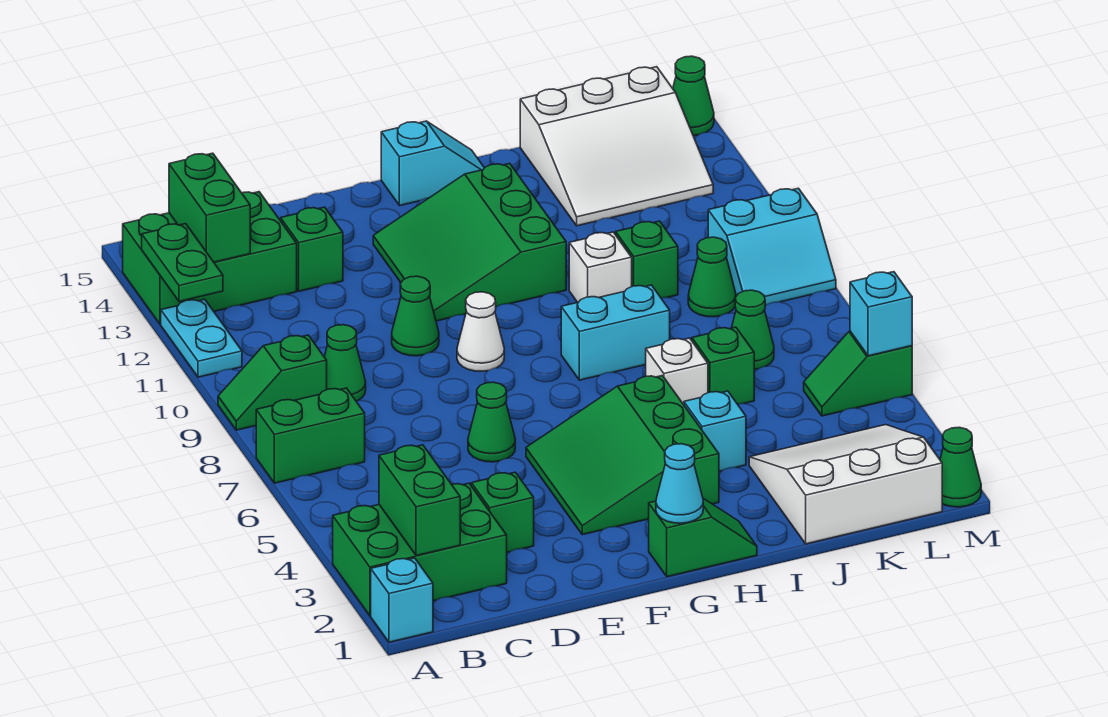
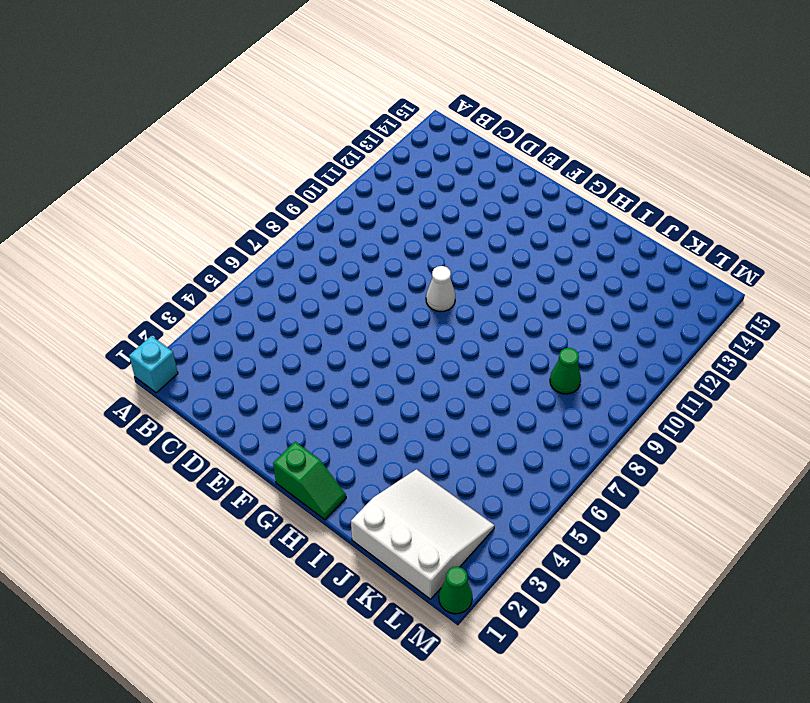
none -> green 2x3 brick [333,483,507,616]
none -> green 1x2 brick [256,388,365,483]
none -> green 1x2 slope [218,335,327,430]
none -> cyan 1x2 plate [161,299,242,377]

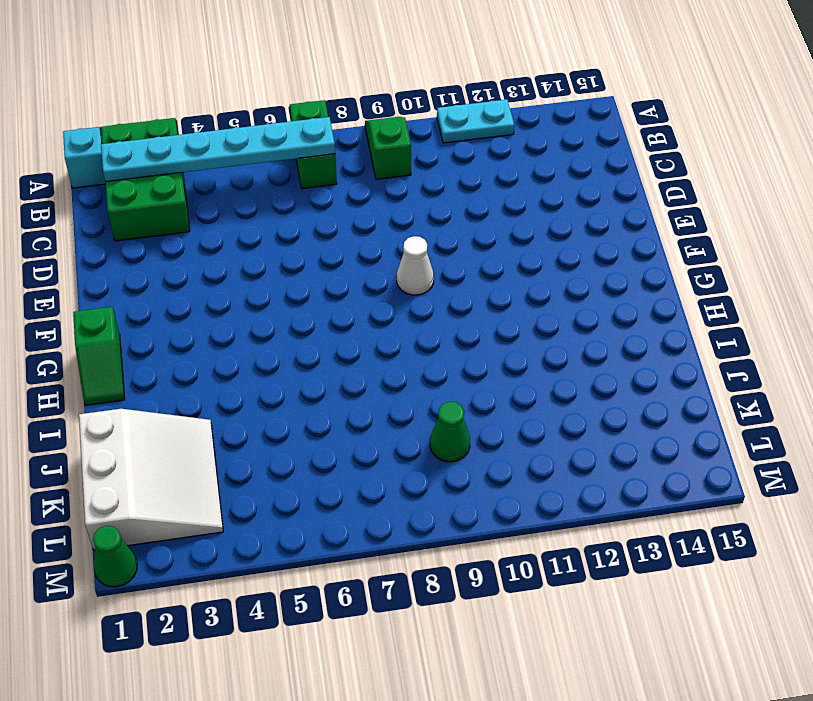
cyan 1x6 plate [101,117,335,182] -> green 1x2 brick [379,445,460,556]
none -> green 2x3 brick [123,192,297,324]
none -> green 1x1 cone [324,325,366,401]
none -> green 1x1 brick [471,472,534,552]
none -> green 1x1 brick [281,207,343,291]

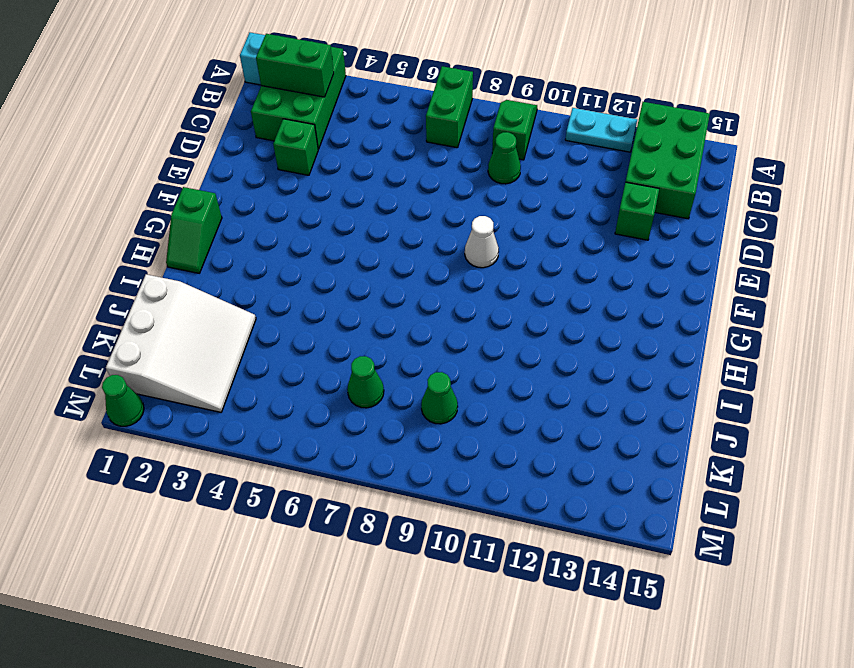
none -> green 1x1 cone [468,382,515,462]
none -> green 1x1 cone [392,276,439,356]
none -> green 3x3 slope [526,376,719,535]
none -> green 3x3 slope [373,163,566,321]

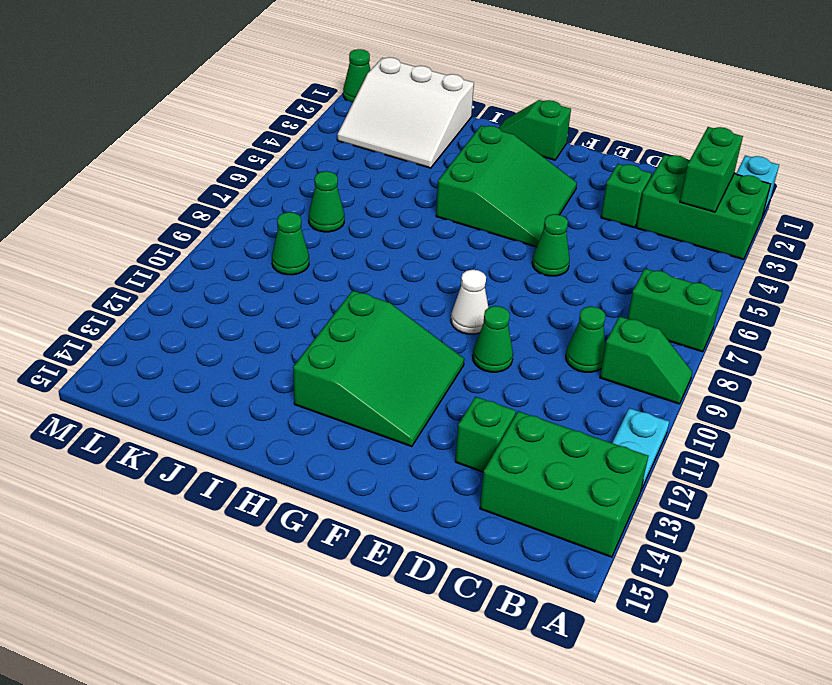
none -> cyan 1x2 slope [381,121,484,206]
none -> cyan 1x2 brick [561,285,670,380]
none -> cyan 1x1 brick [684,391,746,471]
none -> white 1x1 brick [646,338,708,405]

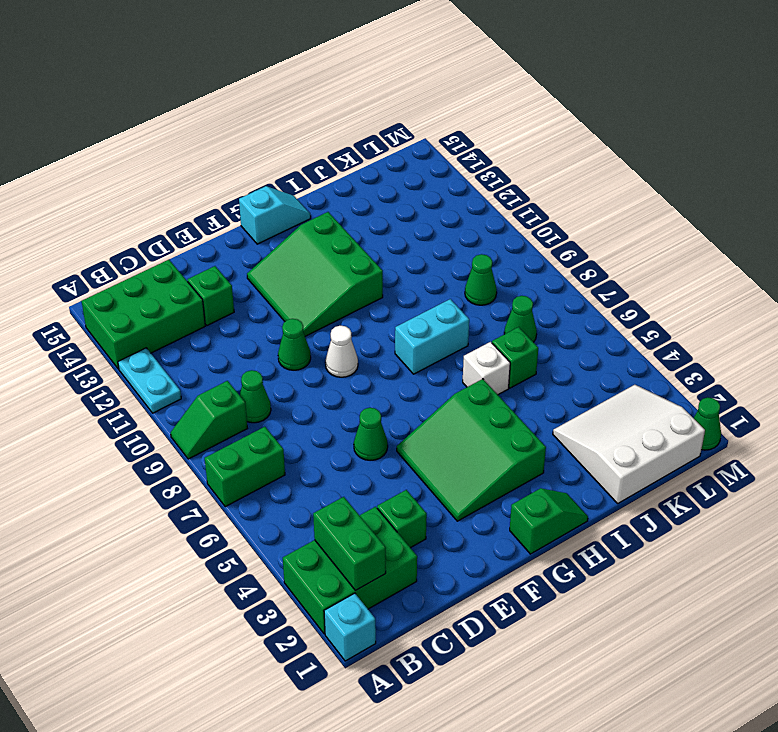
none -> cyan 1x1 brick [684,391,746,471]
none -> white 1x1 brick [569,232,632,302]
none -> green 1x1 brick [616,221,678,298]
none -> white 3x3 slope [520,67,713,226]

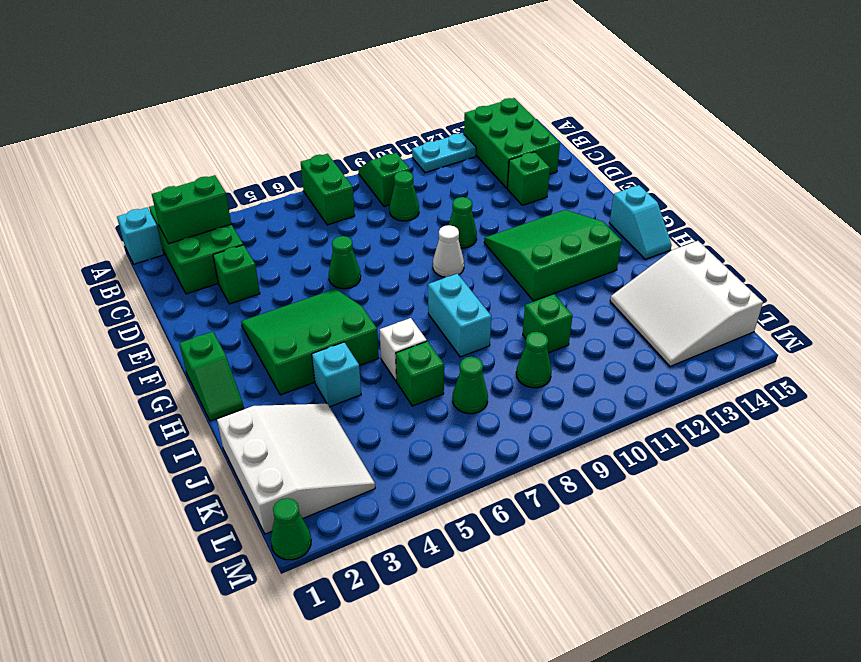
none -> white 1x1 brick [569,232,632,302]
none -> green 1x2 slope [804,331,912,416]
none -> cyan 2x2 slope [708,188,836,305]
none -> green 1x1 cone [673,56,714,136]

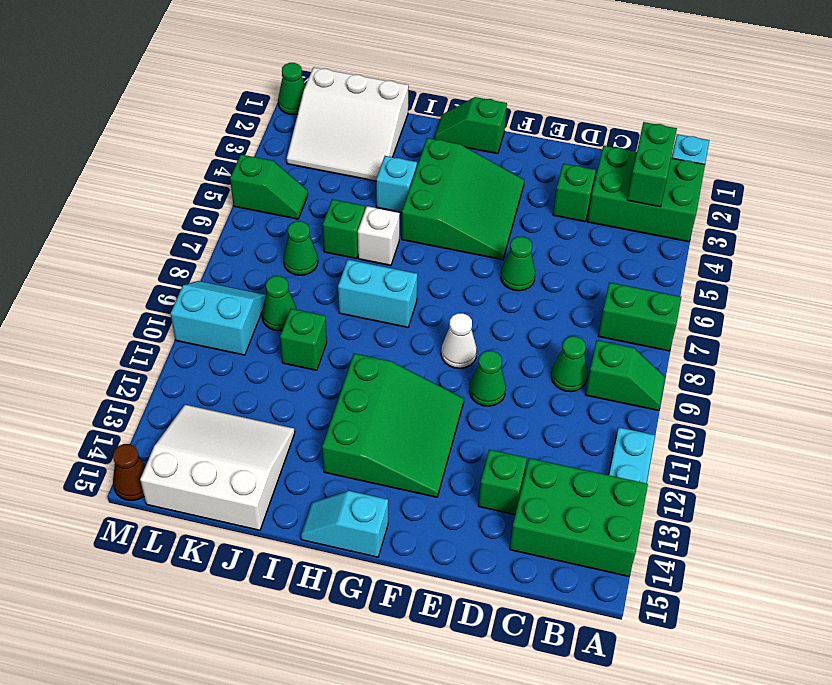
brown 1x1 cone [113,444,146,501] -> green 1x1 cone [673,56,714,136]
none -> white 1x1 brick [569,232,632,302]
none -> green 1x2 plate [142,224,223,301]
none -> green 1x2 brick [169,153,250,262]
none -> cyan 1x1 cone [656,444,703,523]

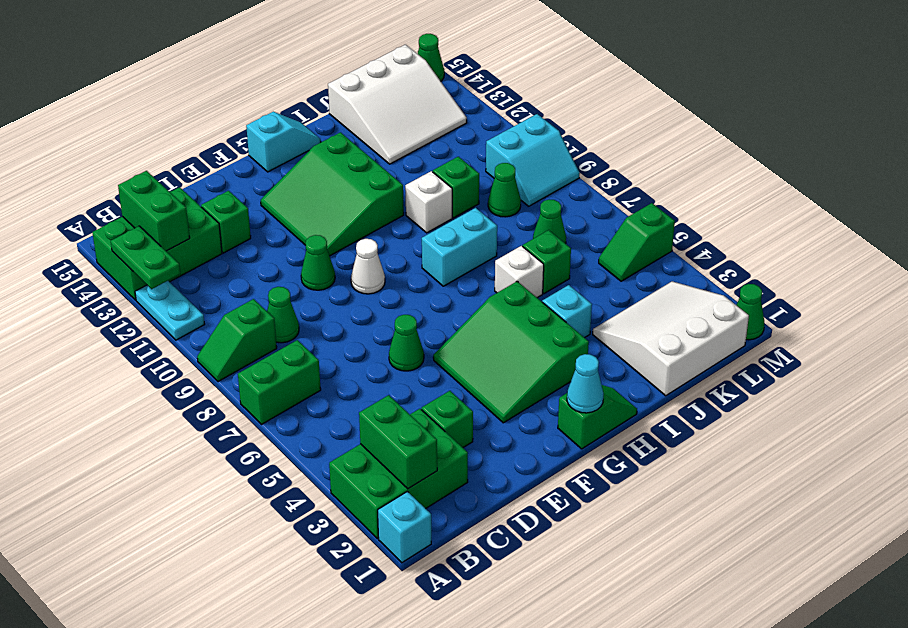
none -> cyan 1x1 brick [850,272,912,356]

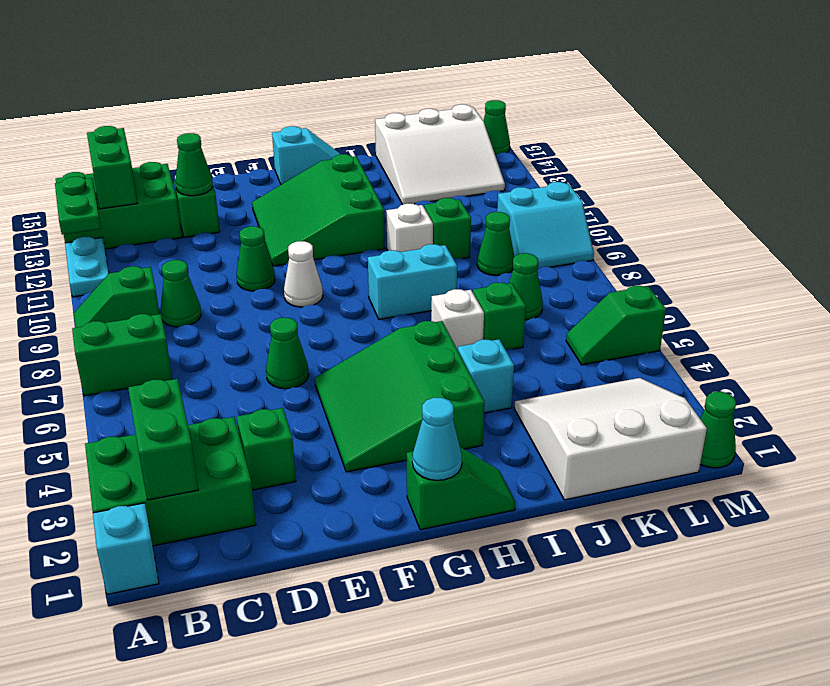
green 1x1 cone [175,133,213,196] -> none
none -> cyan 1x1 brick [850,272,912,356]

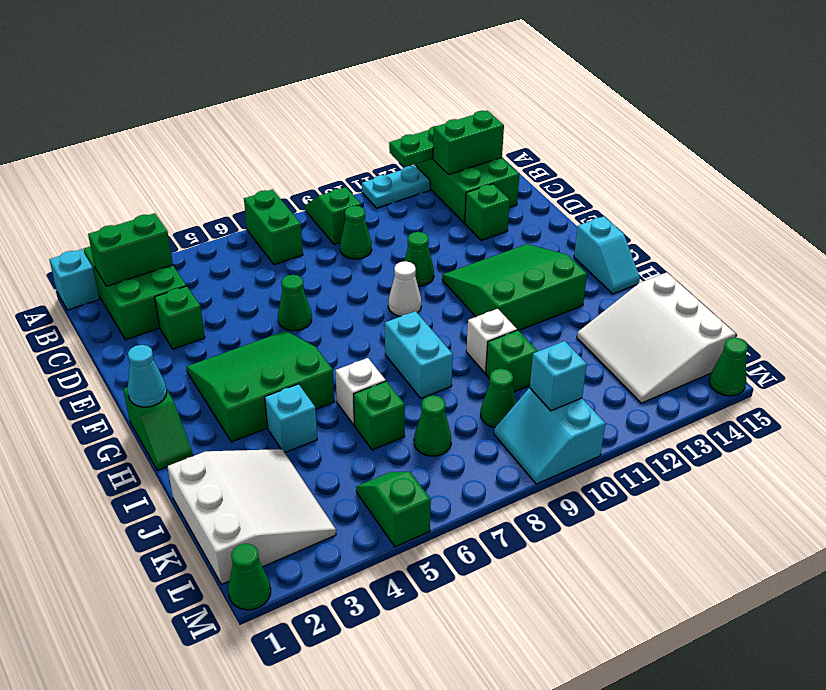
cyan 1x1 brick [530,341,587,411] -> cyan 1x1 brick moved to [850,272,912,356]

